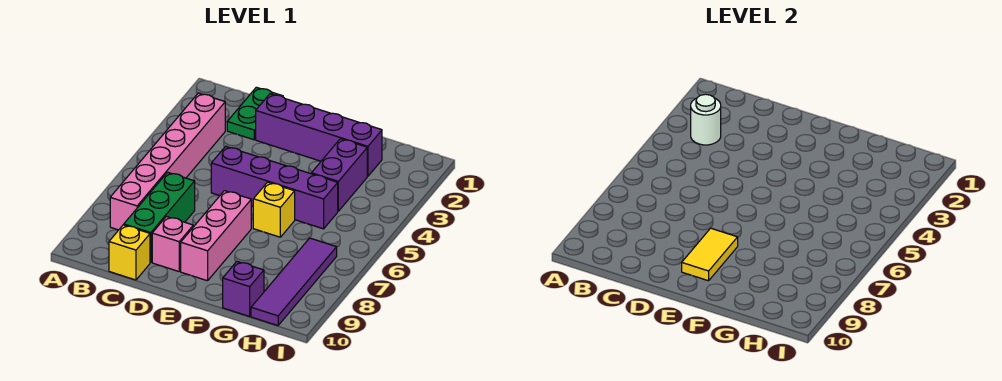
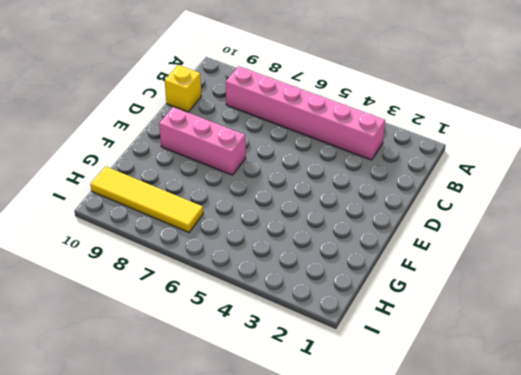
yellow 1x4 tile [90,166,203,232] -> purple 1x4 tile [251,238,337,326]
none -> green 1x2 plate [227,87,283,140]
none -> green 1x3 brick [124,172,195,263]
none -> purple 1x4 brick [256,94,382,176]

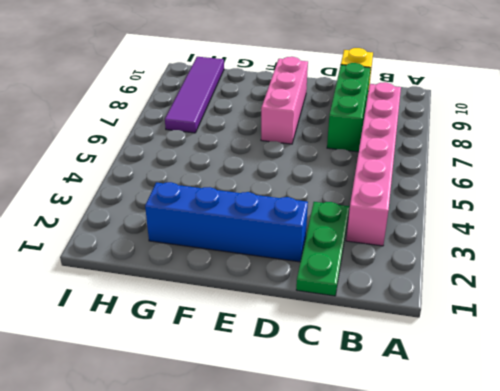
green 1x3 plate [296,202,349,296] -> green 1x2 plate [227,87,283,140]
blue 1x4 brick [145,182,308,262] -> purple 1x4 brick [256,94,382,176]
none -> purple 1x4 brick [211,146,338,229]
none -> pink 1x1 brick [152,217,193,271]
none -> yellow 1x1 brick [253,182,295,237]

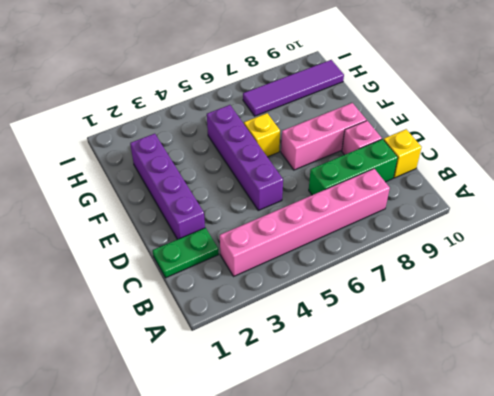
none -> purple 1x2 brick [311,139,367,211]
none -> purple 1x1 brick [223,262,264,316]
none -> white 1x1 round brick [691,94,721,145]

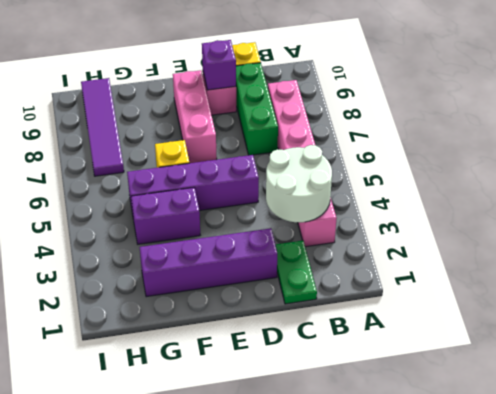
white 2x2 round brick [266,145,332,222] -> white 1x1 round brick [691,94,721,145]
purple 1x1 brick [202,40,236,90] -> purple 1x1 brick moved to [223,262,264,316]
purple 1x2 brick [131,188,200,244] -> purple 1x2 brick turned to [311,139,367,211]
none -> yellow 1x2 tile [682,228,738,281]

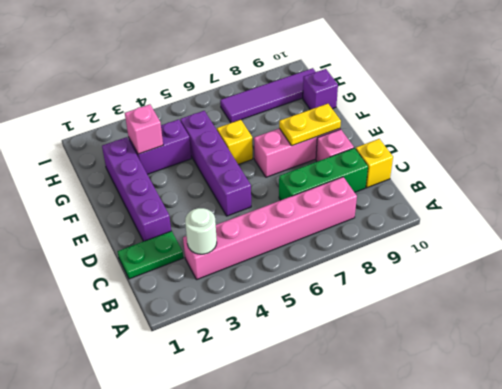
yellow 1x2 plate [279,104,341,146] -> yellow 1x2 tile [682,228,738,281]
pink 1x1 brick [125,104,163,154] -> none

